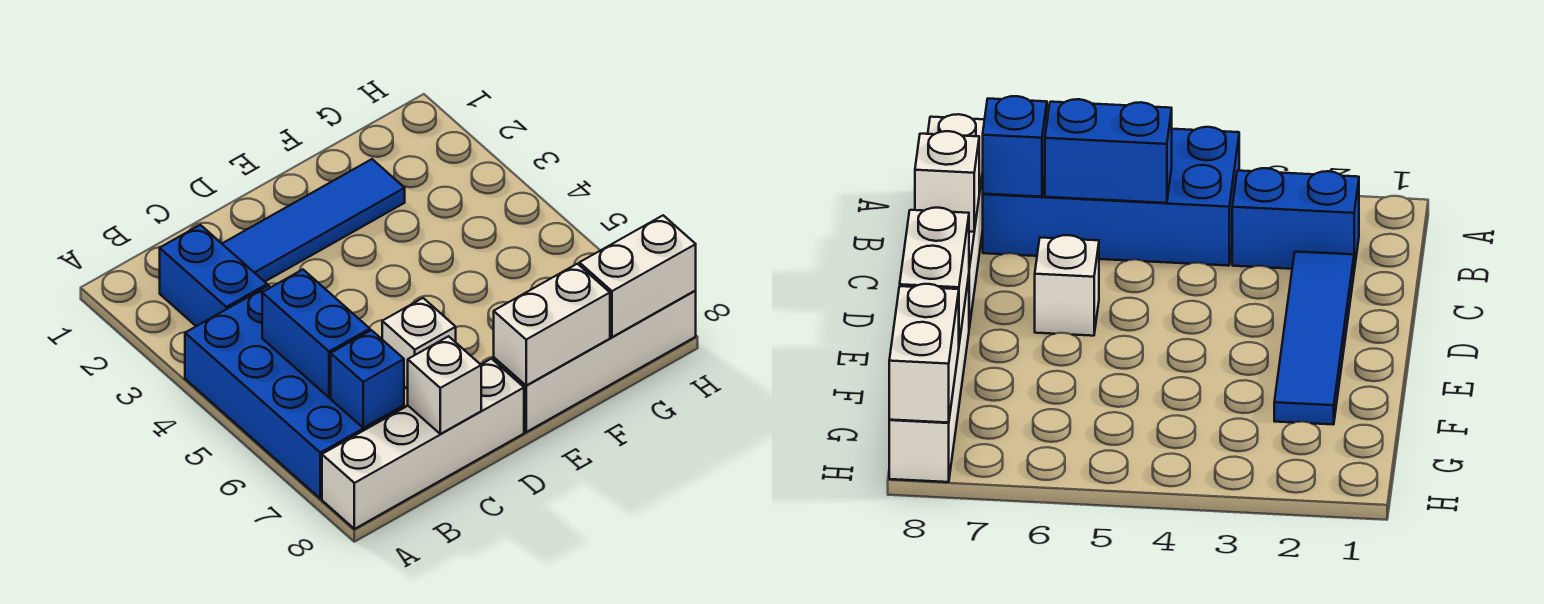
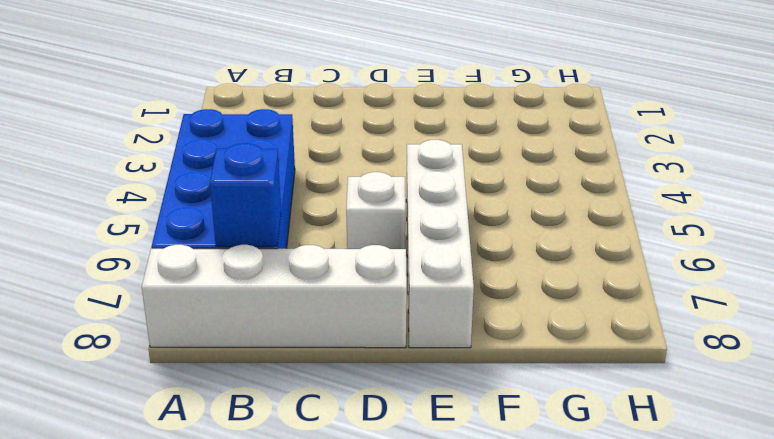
white 1x4 brick [406,140,474,348] -> white 1x4 brick turned to [494,291,696,432]
none -> blue 1x2 brick [160,225,267,326]
none -> blue 1x4 tile [222,159,405,282]

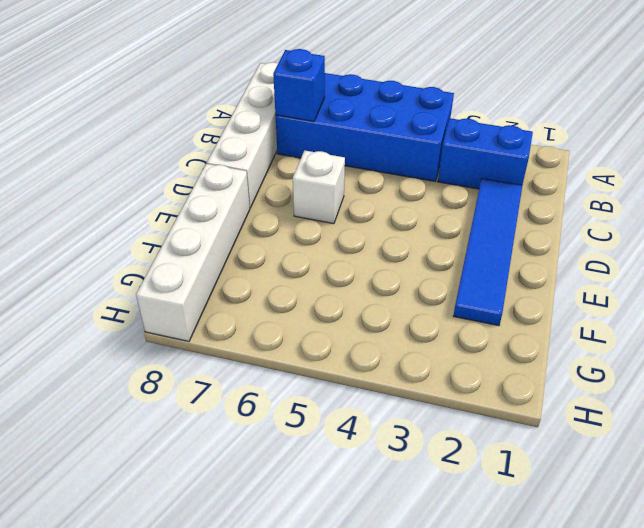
none -> blue 1x2 brick [262,270,370,397]
none -> white 1x1 brick [408,336,481,434]

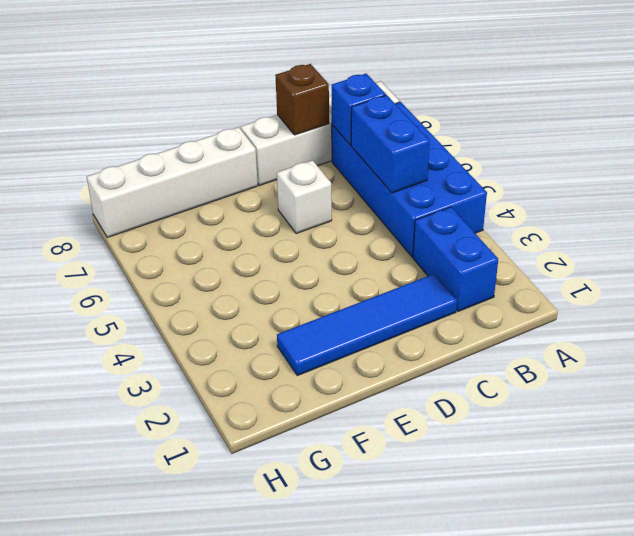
brown 1x1 brick [275,64,329,135] -> white 1x1 brick [408,336,481,434]
none -> white 1x2 brick [494,264,610,385]
none -> white 1x2 brick [579,215,696,337]

